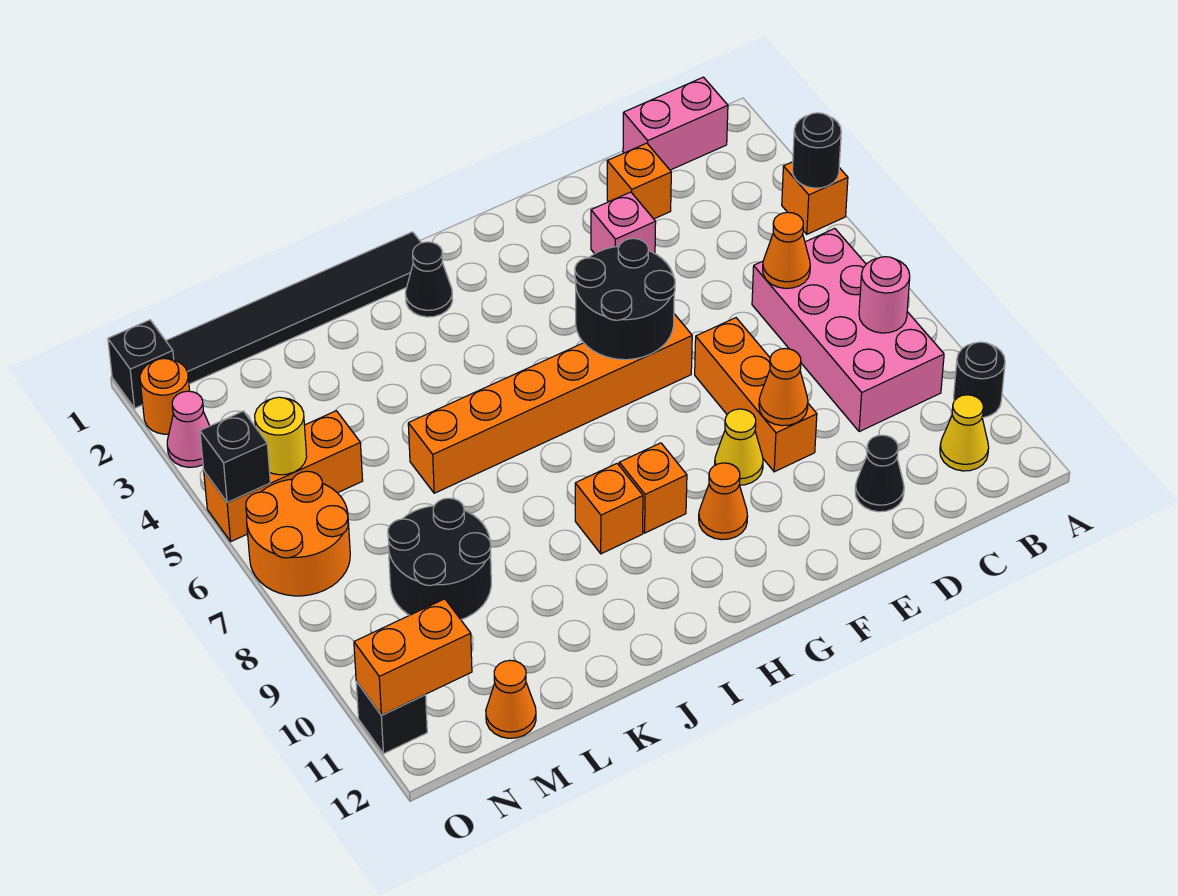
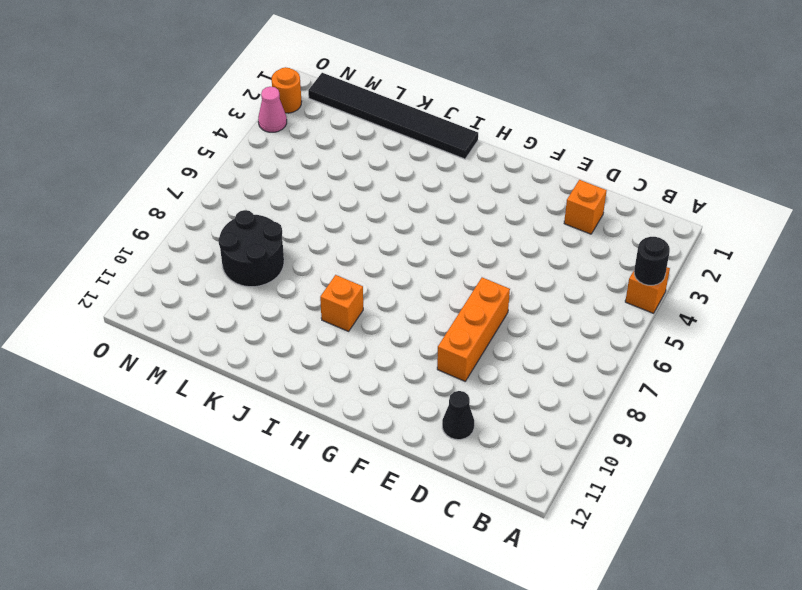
none -> black 1x1 round brick [954,342,1005,418]
none -> pink 1x2 brick [623,77,728,170]
none -> pink 2x4 brick [752,229,944,432]
none -> yellow 1x1 cone [940,395,989,471]

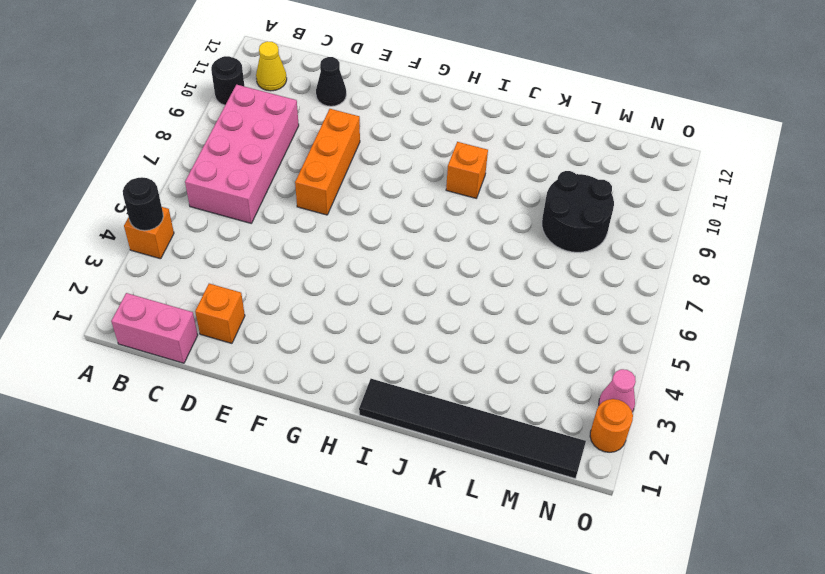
none -> pink 1x1 brick [591,192,656,254]
none -> orange 1x6 brick [408,314,692,493]
none -> yellow 1x1 cone [715,409,763,485]
none -> orange 1x1 cone [699,463,748,540]

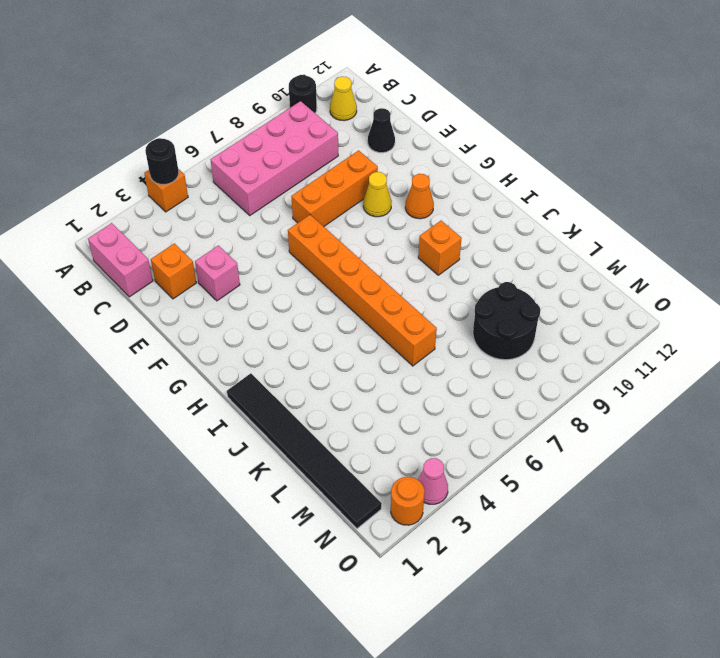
none -> orange 1x1 brick [619,443,687,533]
none -> black 1x1 cone [406,242,452,317]
none -> orange 1x3 brick [204,411,363,541]
none -> orange 1x1 cone [486,660,536,738]

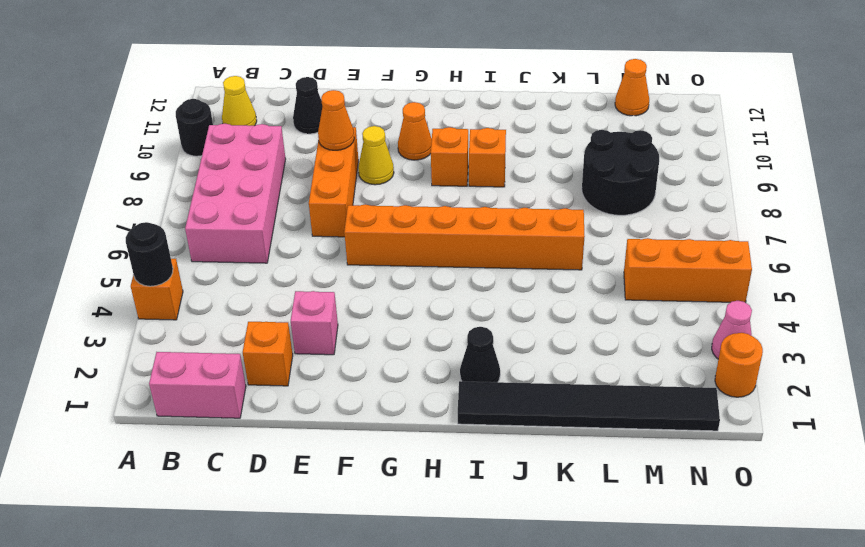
none -> orange 2x2 round brick [246,471,350,596]
none -> black 1x1 brick [108,320,174,408]
none -> black 1x1 brick [356,682,427,754]
none -> pink 1x1 round brick [859,257,910,333]

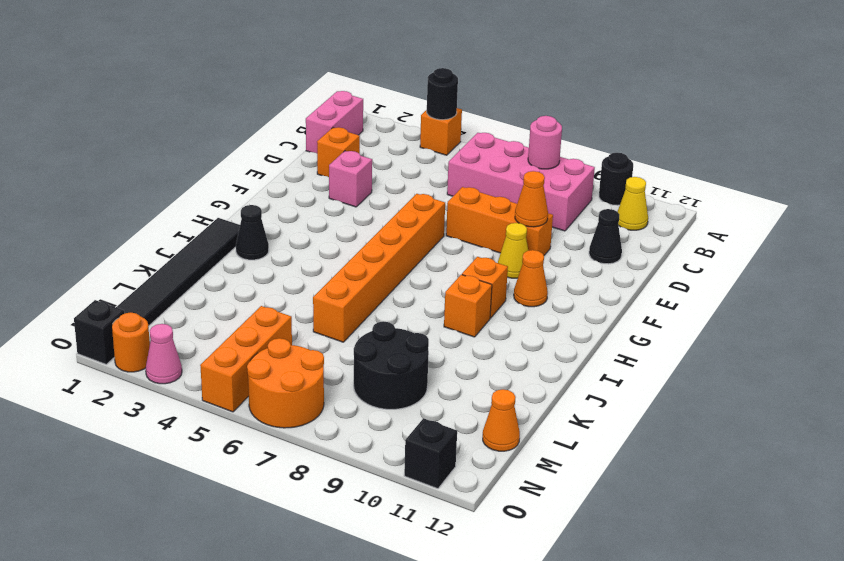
none -> orange 1x1 cone [763,212,810,288]
none -> black 2x2 round brick [575,238,675,360]
none -> yellow 1x1 round brick [255,397,307,475]
none -> orange 1x2 brick [354,599,472,715]

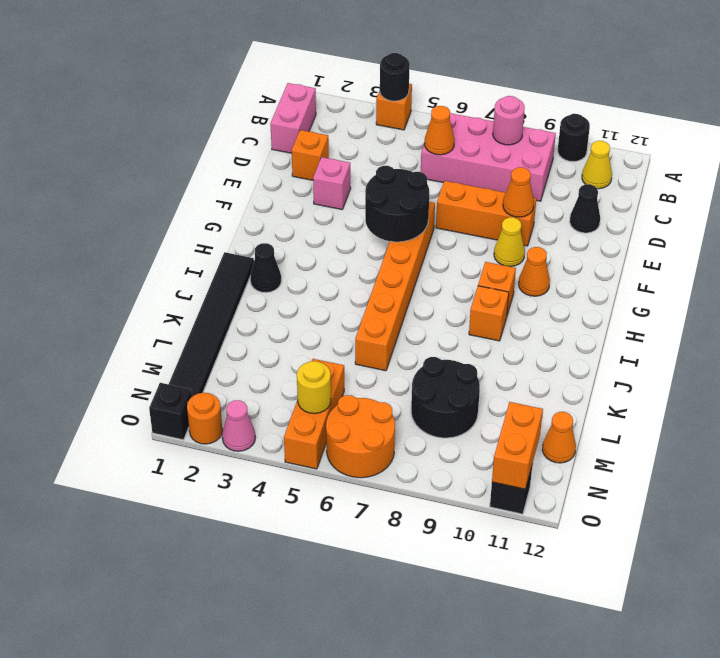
none -> black 1x1 brick [200,411,270,502]

